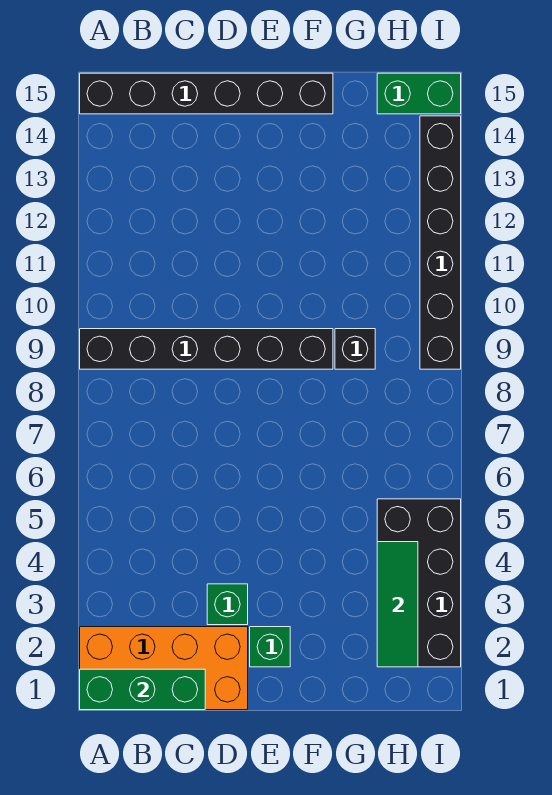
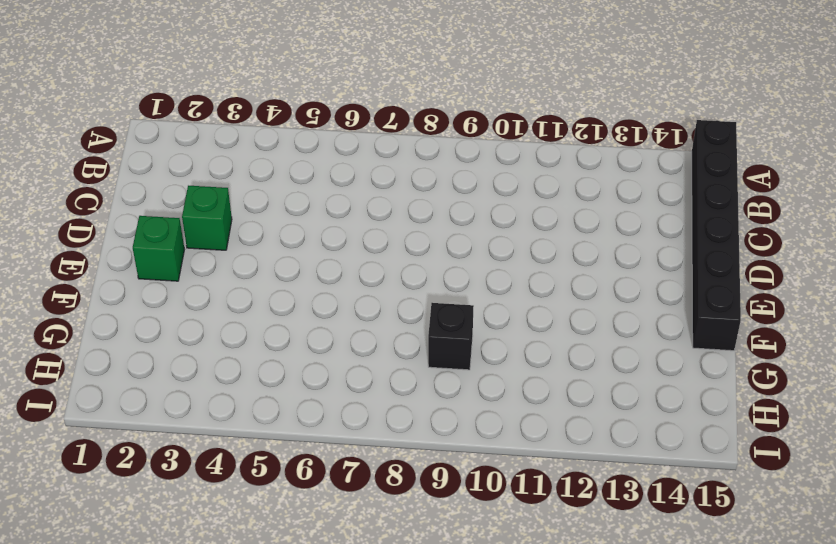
none -> orange 2x4 brick [80,627,248,710]
none -> black 1x6 brick [80,329,333,369]

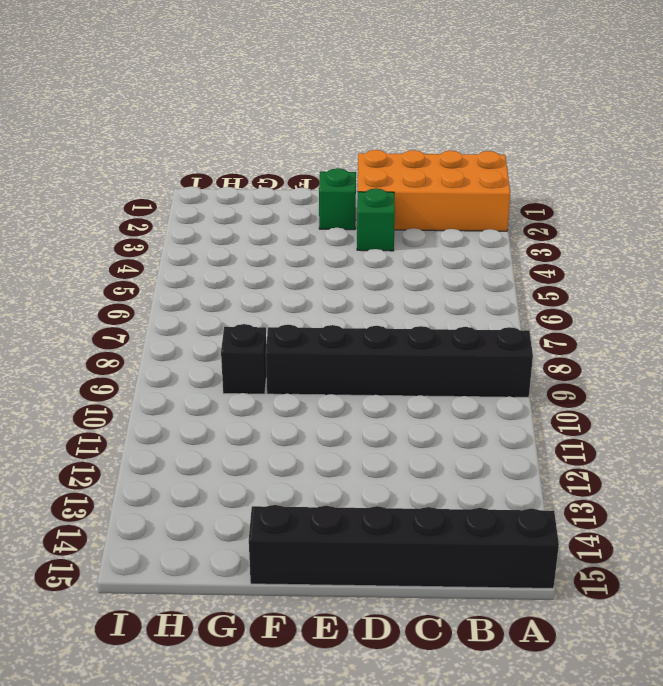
none -> black 2x4 brick [377,499,461,667]
none -> green 1x2 brick [377,73,461,114]

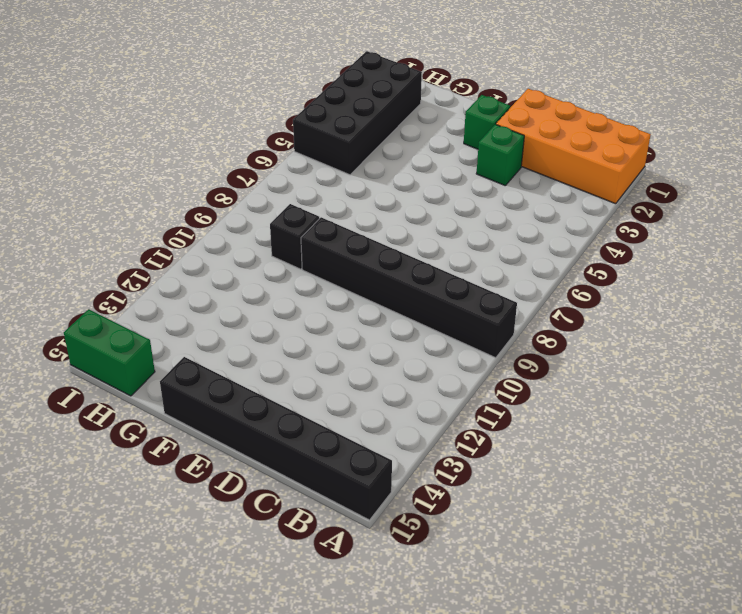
none -> black 1x6 brick [420,116,461,369]
none -> green 1x3 brick [80,669,205,710]

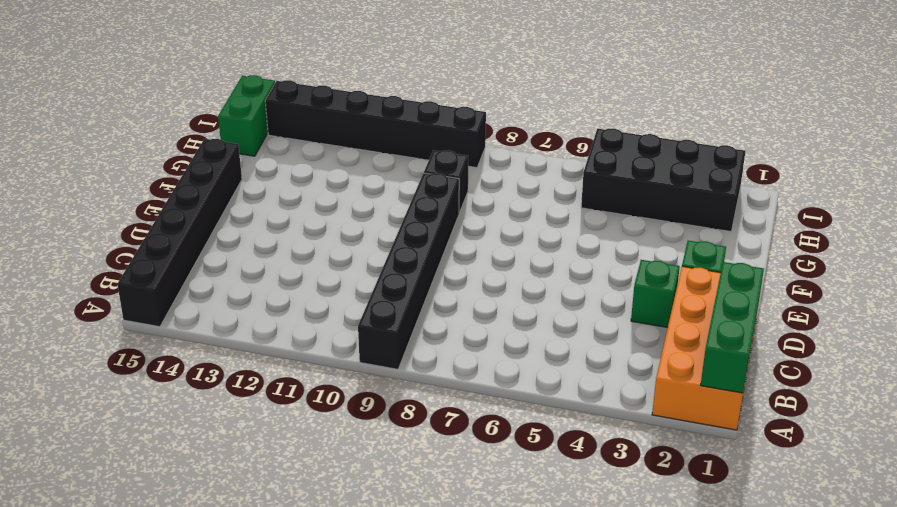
none -> green 1x3 tile [377,542,418,667]

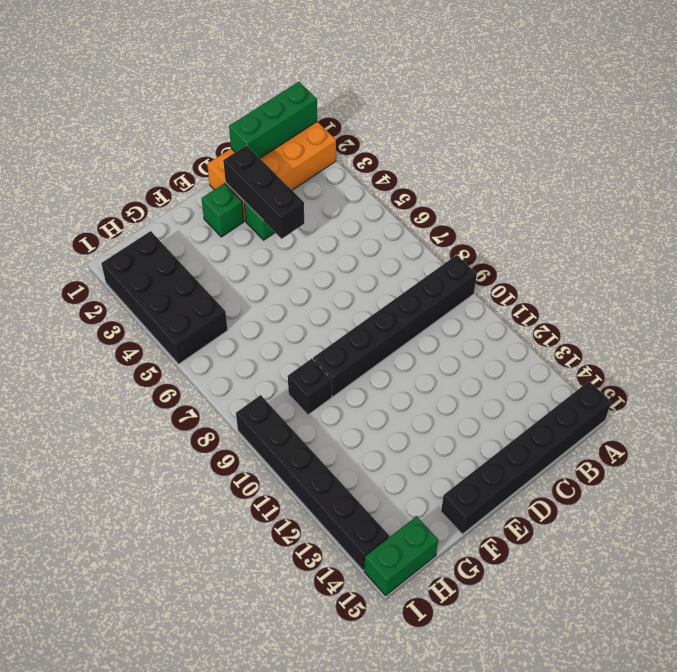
black 1x3 brick [223,145,304,239] -> none
none -> green 1x3 tile [377,542,418,667]

